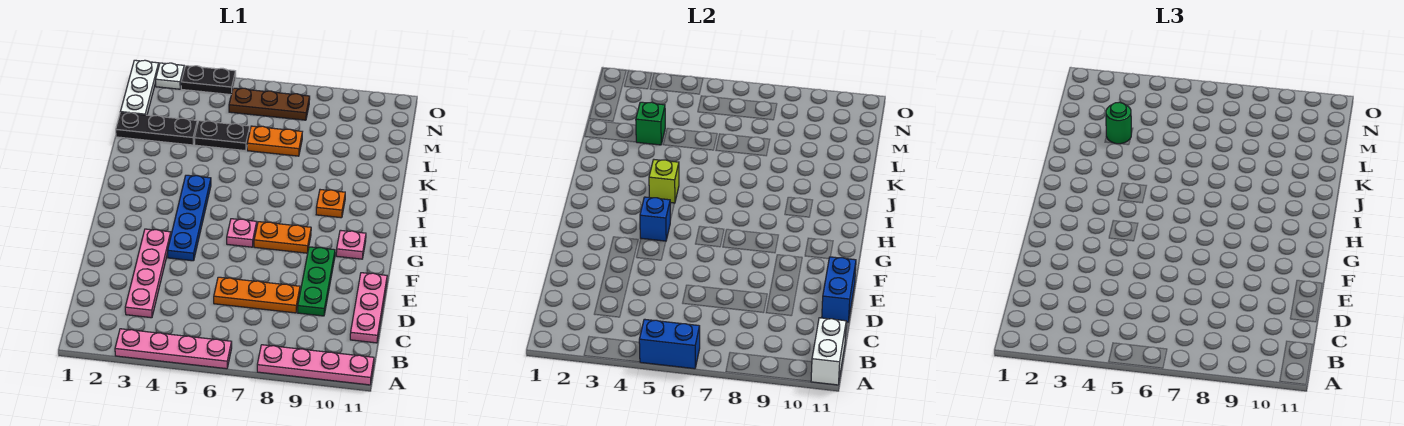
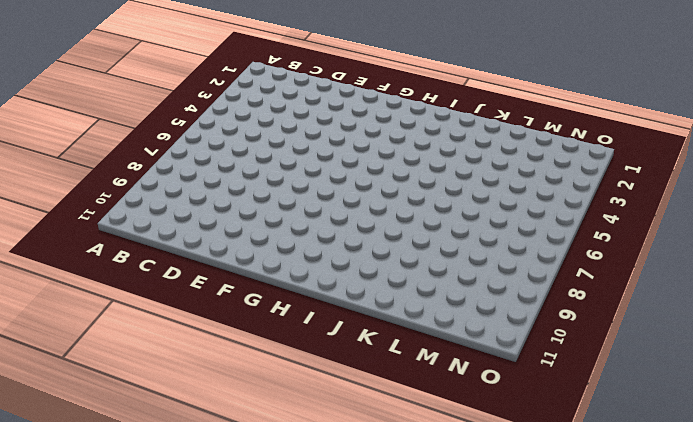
none -> pink 1x4 plate [115,329,232,369]
none -> pink 1x4 plate [257,345,374,385]
none -> pink 1x4 plate [125,229,171,318]

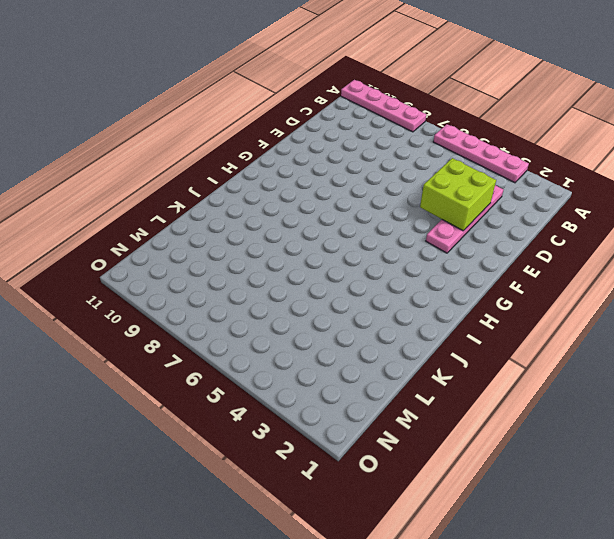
lime 2x2 brick [420,158,496,231] -> none
none -> pink 1x3 plate [350,273,387,343]
none -> orange 1x3 plate [214,277,300,313]
none -> green 1x3 plate [298,247,335,316]

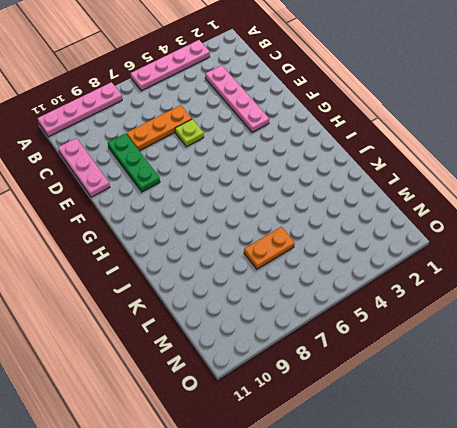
lime 1x1 plate [175,119,204,147] -> none
none -> blue 1x4 plate [168,175,211,261]
none -> pink 1x1 plate [227,219,257,247]
none -> orange 1x2 plate [254,222,311,253]

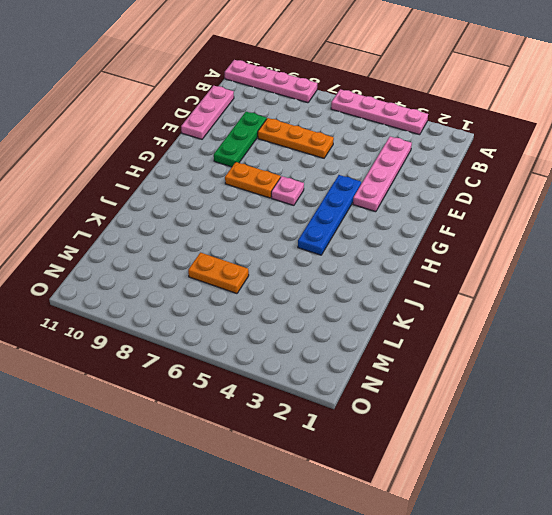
none -> pink 1x1 plate [336,230,366,259]
none -> orange 1x1 plate [316,190,345,218]
none -> black 1x3 plate [116,112,197,145]

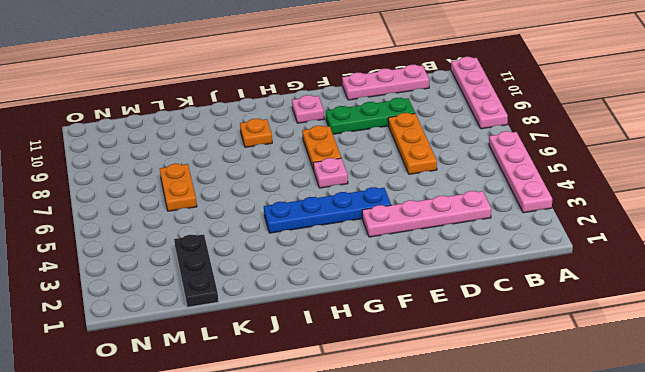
none -> black 1x2 plate [195,121,250,151]
none -> white 1x3 plate [121,60,159,115]
none -> brown 1x3 plate [229,88,310,120]

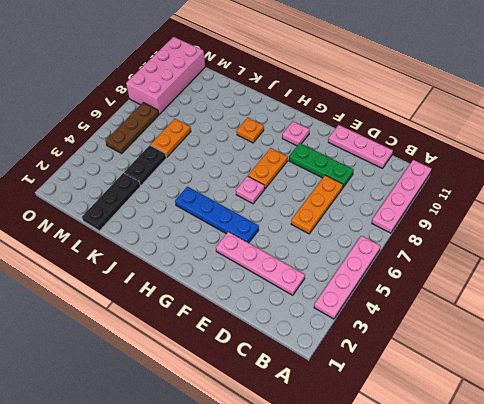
pink 2x4 brick [126,37,205,114] -> none
none -> white 1x3 plate [121,60,159,115]
none -> white 1x1 plate [156,63,184,89]
none -> black 1x2 plate [181,66,236,95]

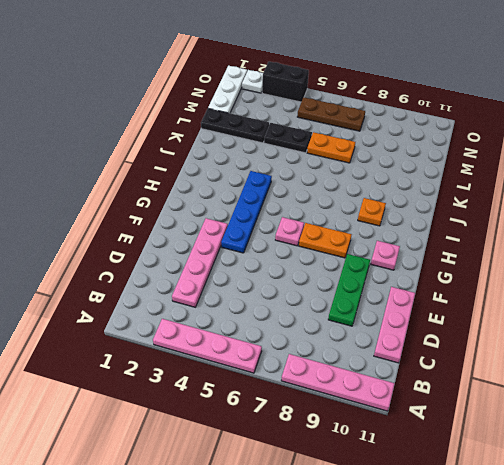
black 1x2 brick [262,62,309,102] -> black 1x2 plate [181,66,236,95]
none -> orange 1x3 plate [214,277,300,313]
none -> blue 1x2 brick [639,319,700,369]
none -> white 1x2 brick [811,318,846,385]

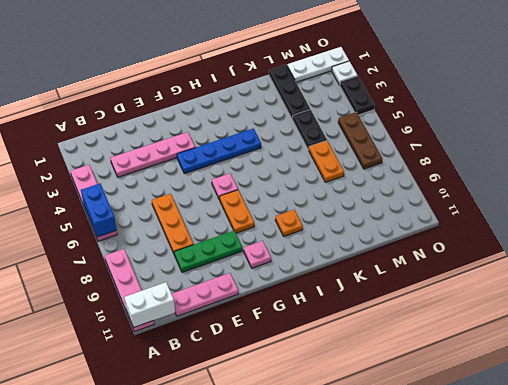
none -> blue 1x2 brick [822,257,856,322]
none -> blue 1x1 brick [640,197,670,241]
none -> lime 1x1 brick [649,160,679,203]

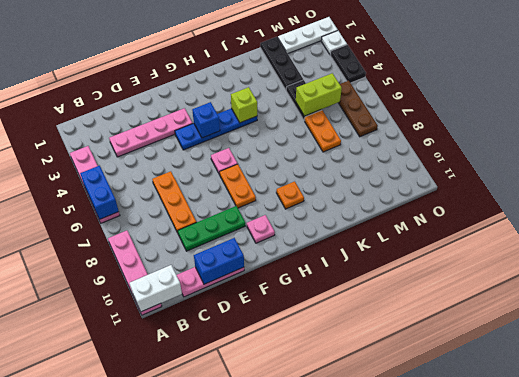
lime 1x2 brick [296,73,342,116] -> none
none -> green 1x1 brick [636,102,665,145]
none -> green 1x1 round brick [1106,102,1131,144]

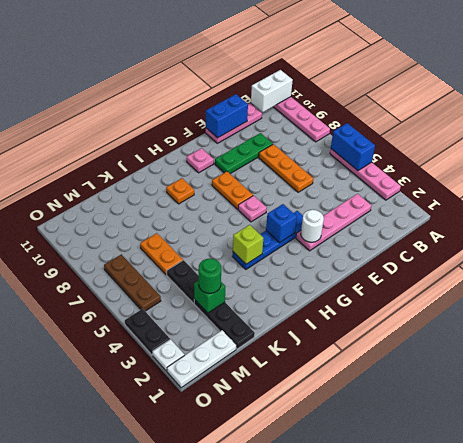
white 1x1 round brick [301,210,324,242] -> none

